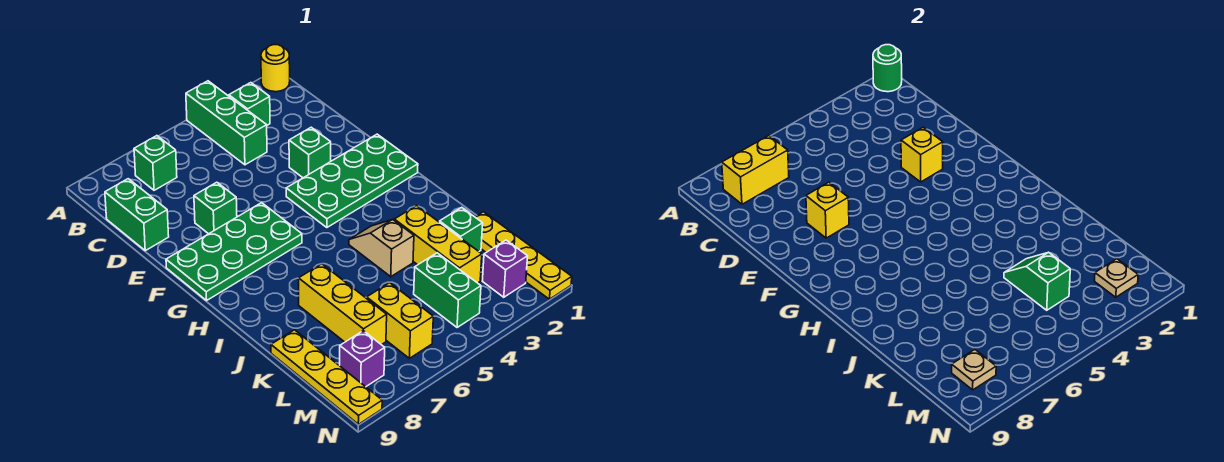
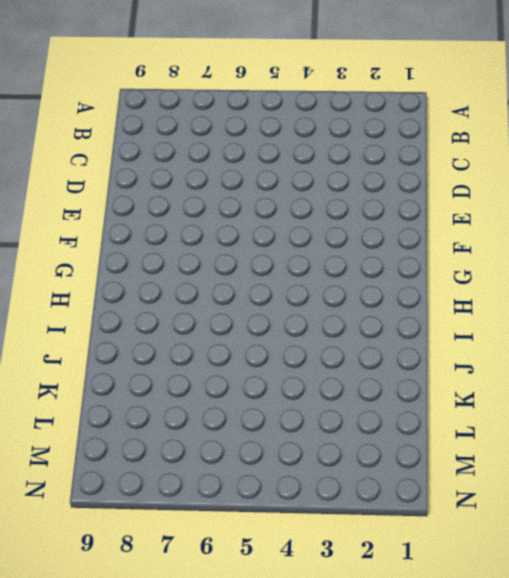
none -> yellow 1x1 round brick [261,45,290,92]
none -> green 1x3 brick [186,81,267,165]
none -> green 1x1 brick [229,83,270,125]

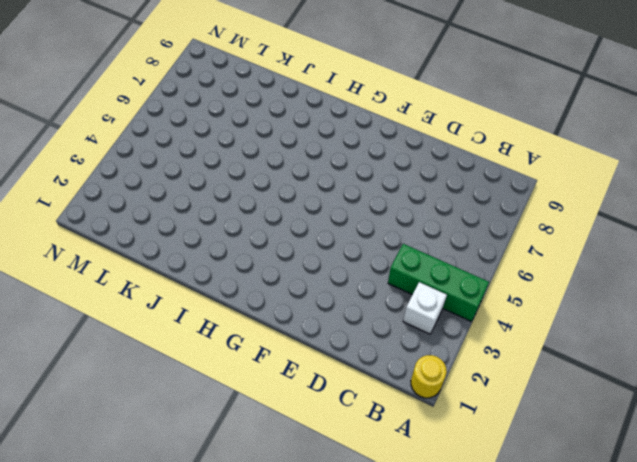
white 1x1 brick [403,282,447,334] -> green 1x1 brick [229,83,270,125]
none -> green 1x1 brick [134,136,177,190]
none -> green 1x2 brick [105,179,169,251]
none -> green 1x1 brick [289,127,331,178]

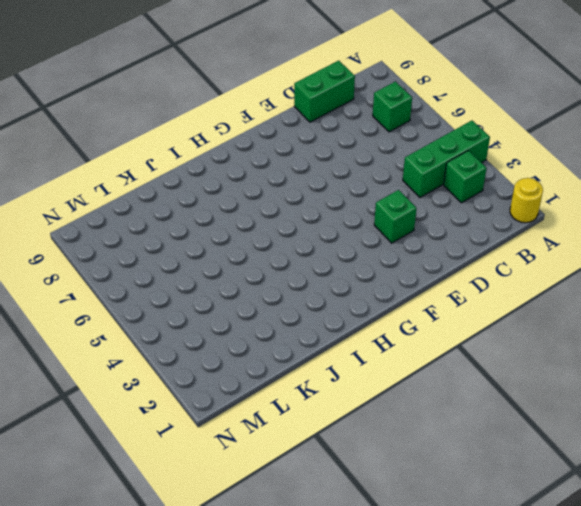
none -> green 1x1 brick [194,182,237,234]
none -> green 2x4 plate [286,134,418,228]
none -> green 2x4 plate [166,203,302,300]

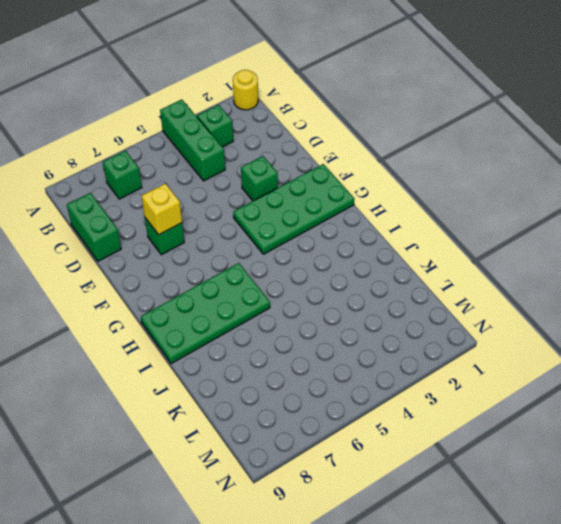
green 2x4 plate [141,263,270,364] -> green 2x4 plate moved to [166,203,302,300]
none -> tan 1x2 slope [349,219,414,277]
none -> yellow 1x3 brick [394,206,482,283]
none -> yellow 1x3 brick [299,264,387,345]

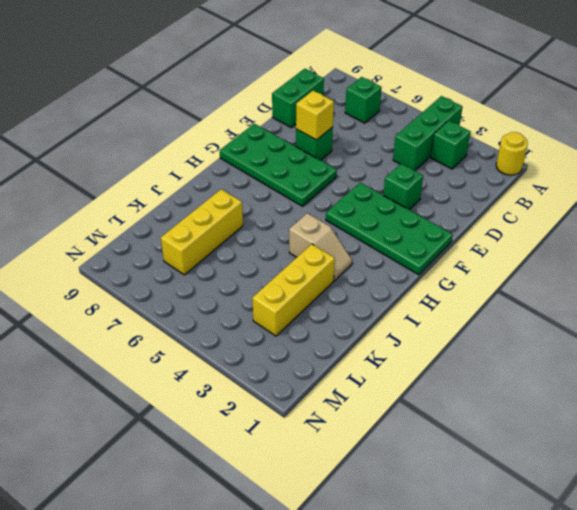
tan 1x2 slope [289,213,352,281] -> tan 1x2 slope turned to [349,219,414,277]
none -> yellow 1x4 plate [475,212,572,299]
none -> green 1x1 brick [440,207,483,251]
none -> yellow 1x4 plate [271,330,382,424]

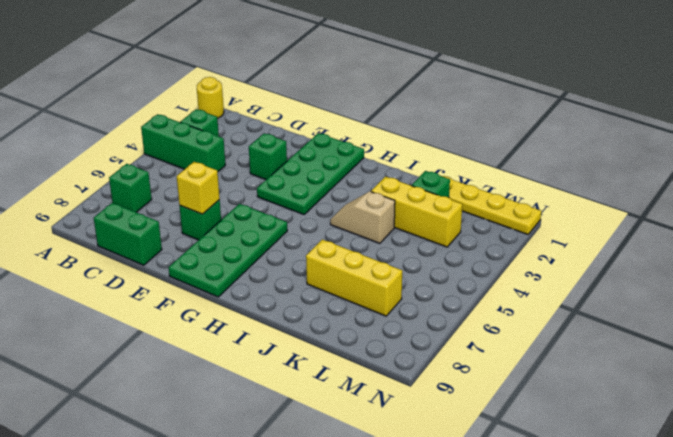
none -> yellow 1x4 plate [271,330,382,424]
none -> green 1x2 brick [414,253,481,328]
none -> yellow 1x2 brick [367,283,433,358]

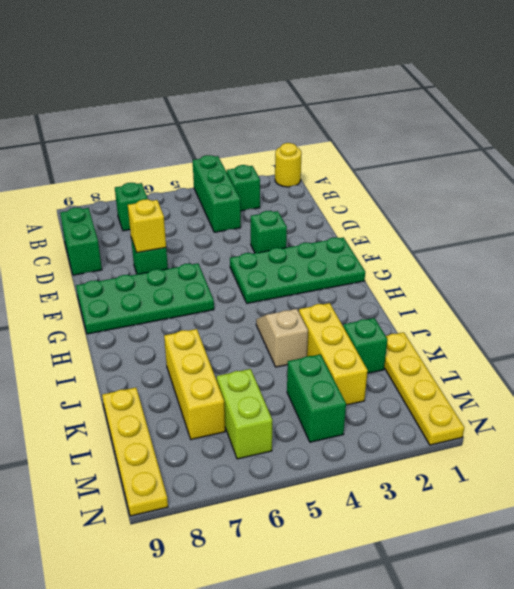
lime 1x2 brick [217,369,272,459] -> yellow 1x2 brick [367,283,433,358]
none -> purple 1x1 brick [483,240,528,297]
none -> purple 1x1 brick [340,331,385,387]
none -> green 1x1 round brick [873,45,902,92]

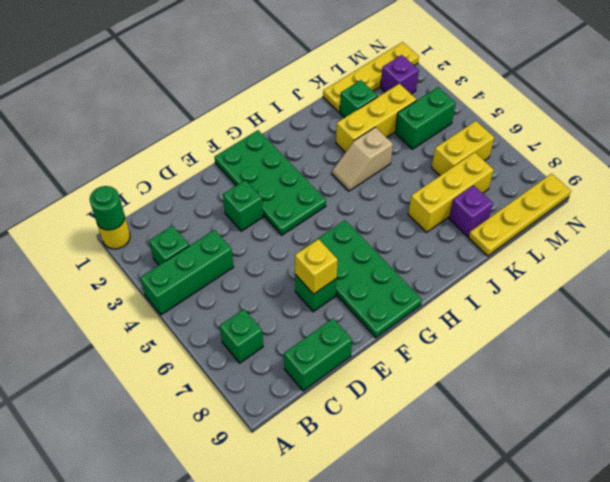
purple 1x1 brick [449,185,493,236] -> purple 1x1 brick moved to [340,331,385,387]
none -> yellow 1x2 brick [722,136,789,204]
none -> yellow 1x1 brick [901,127,943,182]
none -> green 1x2 slope [1004,252,1070,310]

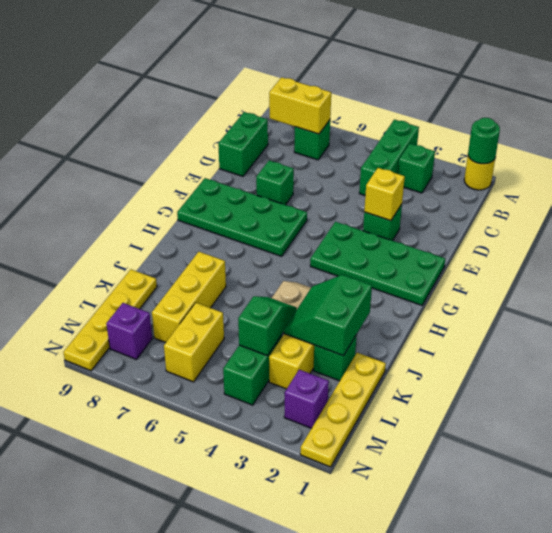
green 2x2 slope [284,275,372,356] -> none
none -> yellow 1x1 brick [806,182,849,238]
none -> tan 1x1 plate [1095,259,1138,297]
none -> tan 1x1 plate [952,350,996,390]

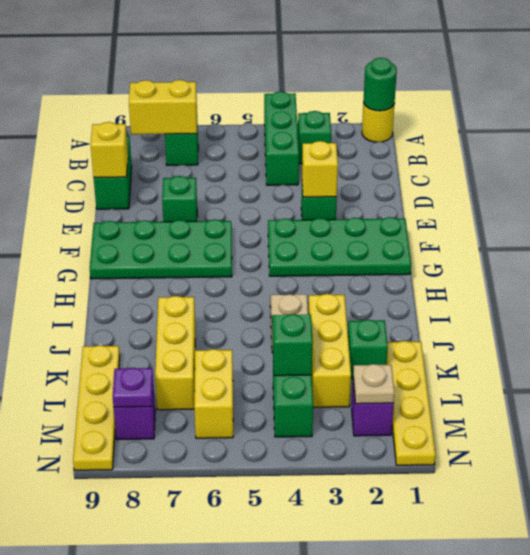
yellow 1x1 brick [91,122,128,177] -> yellow 1x1 brick moved to [806,182,849,238]
purple 1x1 plate [113,368,153,407] -> tan 1x1 plate [952,350,996,390]

